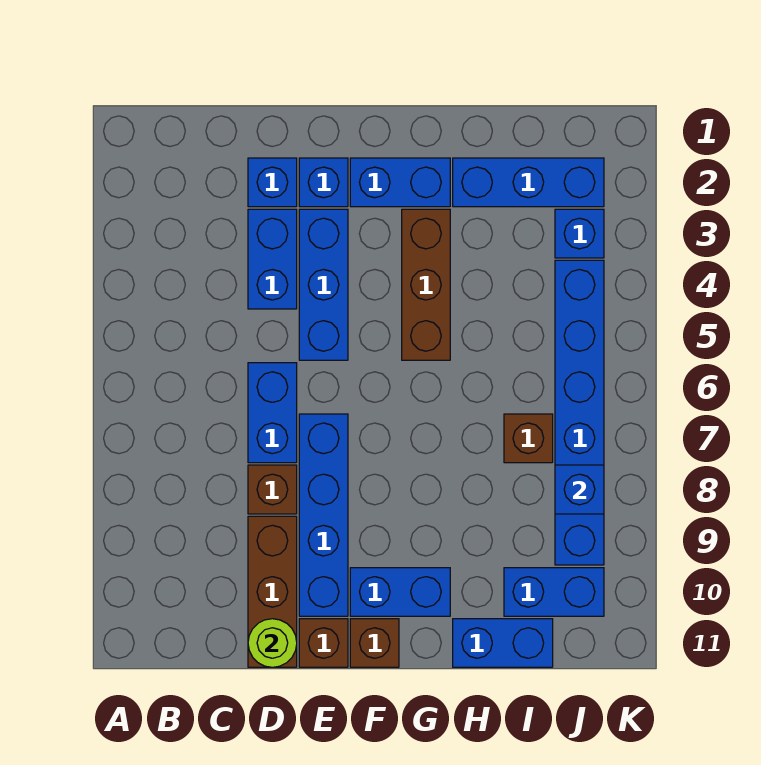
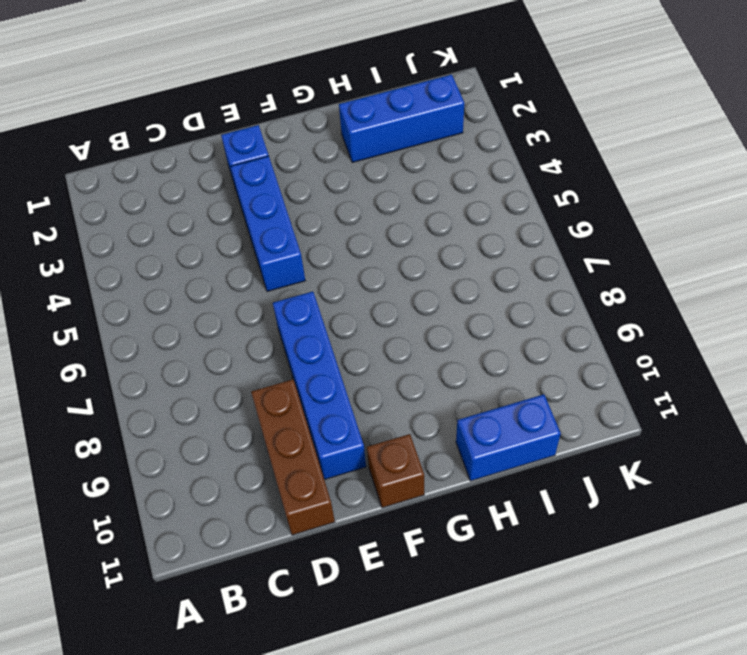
none -> blue 1x1 brick [248,158,297,207]
none -> blue 1x2 brick [248,209,297,309]
none -> blue 1x2 brick [248,363,297,463]

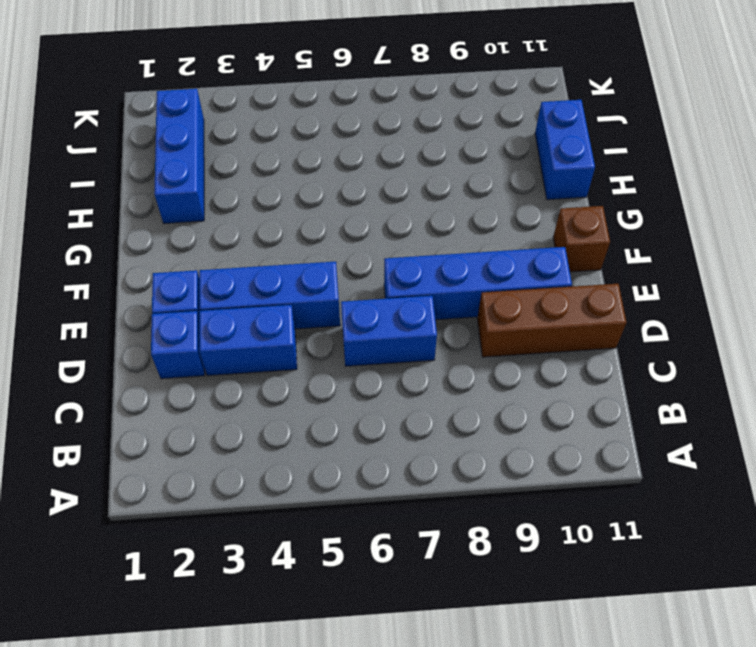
none -> brown 1x1 brick [248,465,297,514]
none -> brown 1x1 brick [299,619,348,667]
none -> blue 1x2 brick [350,158,450,207]

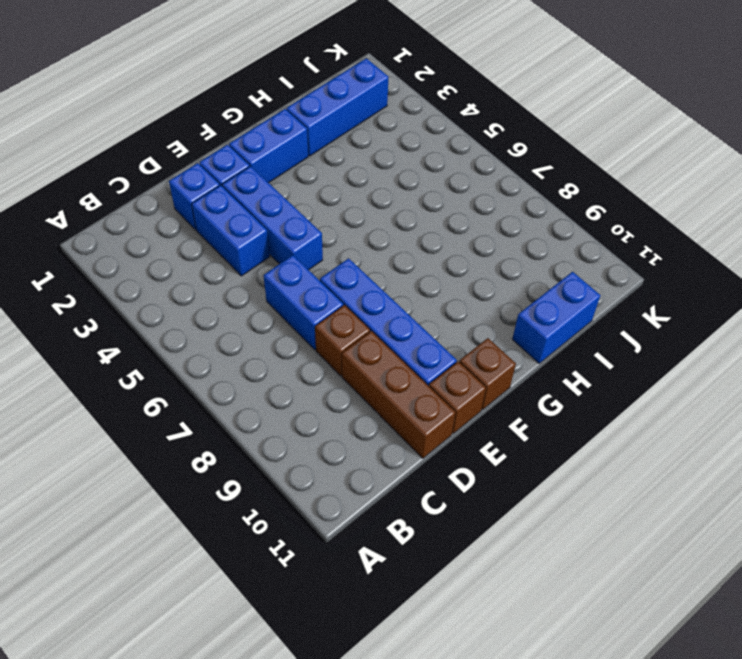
none -> blue 1x2 brick [350,568,450,616]
none -> brown 1x3 brick [402,209,450,360]
none -> brown 1x1 brick [504,414,553,463]

